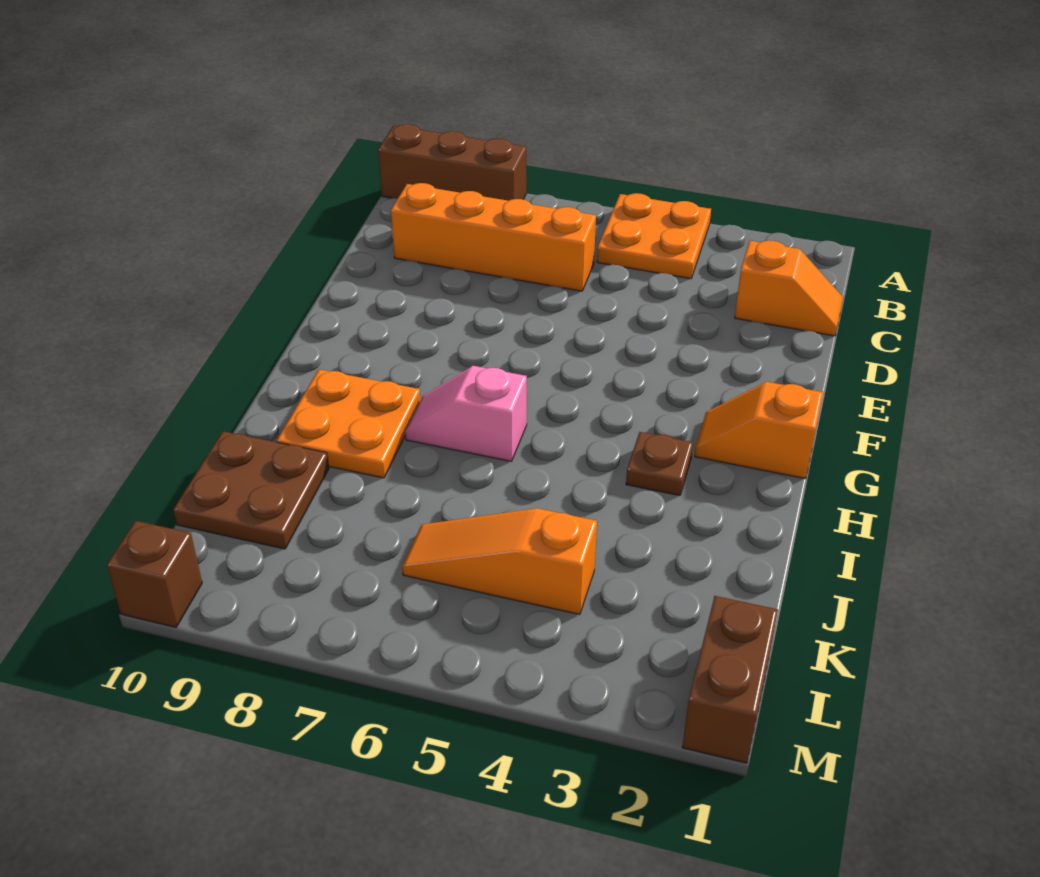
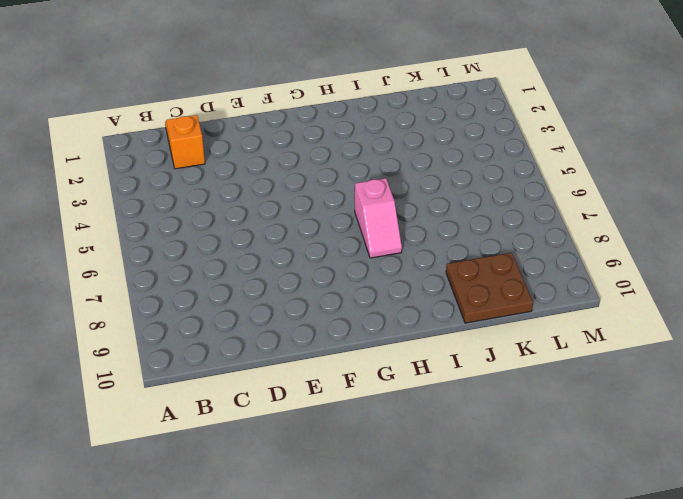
none -> orange 2x2 plate [597,193,711,279]
none -> brown 1x3 brick [378,124,526,201]
none -> orange 1x4 brick [391,183,596,291]

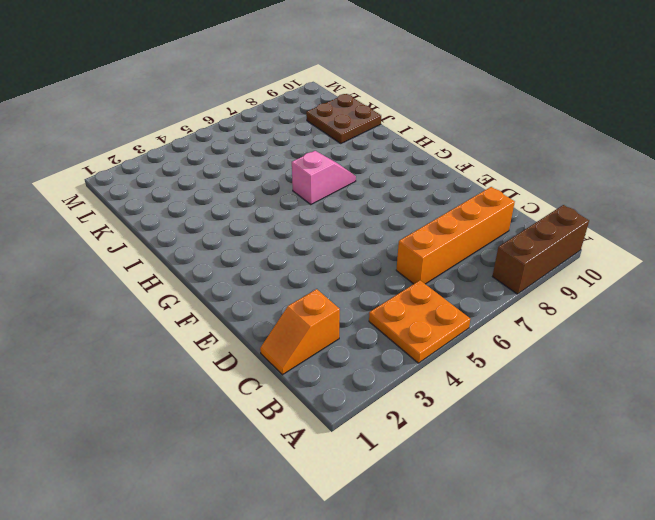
none -> orange 1x2 slope [695,382,823,479]
none -> brown 1x1 plate [626,432,693,496]
none -> orange 2x2 plate [277,369,421,478]

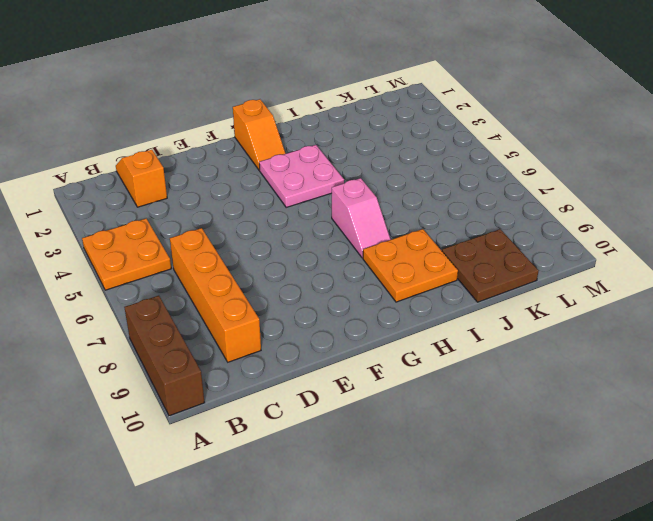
pink 2x2 plate [259,145,344,207] -> brown 1x1 plate [626,432,693,496]
none -> orange 1x3 slope [402,508,597,615]
none -> brown 1x2 brick [682,596,778,763]
none -> brown 1x1 brick [107,521,202,627]

